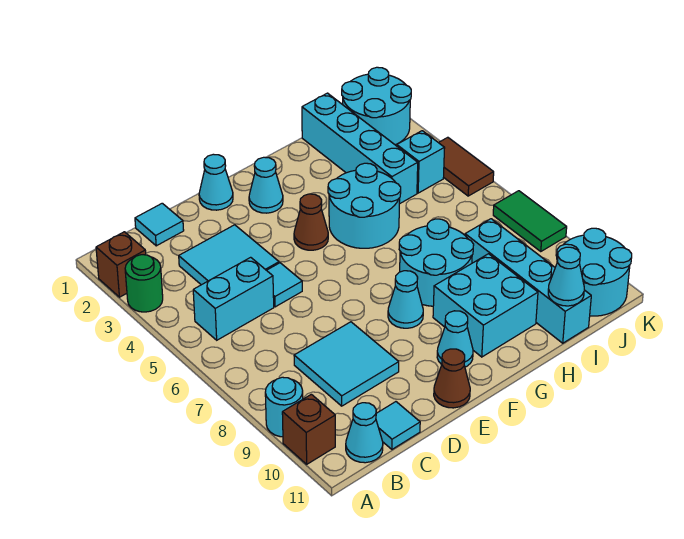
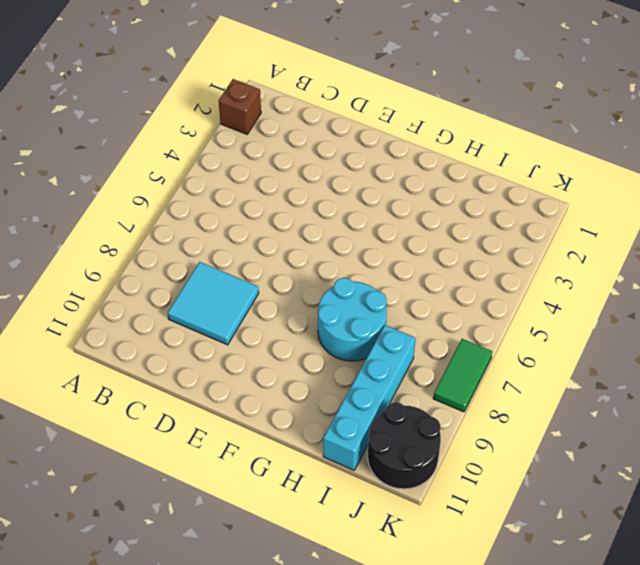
black 2x2 round brick [368,402,441,489] -> cyan 2x2 round brick [557,228,632,316]
none -> green 1x1 round brick [125,255,163,312]
none -> cyan 1x1 round brick [265,377,303,437]
none -> brown 1x1 brick [282,394,335,464]

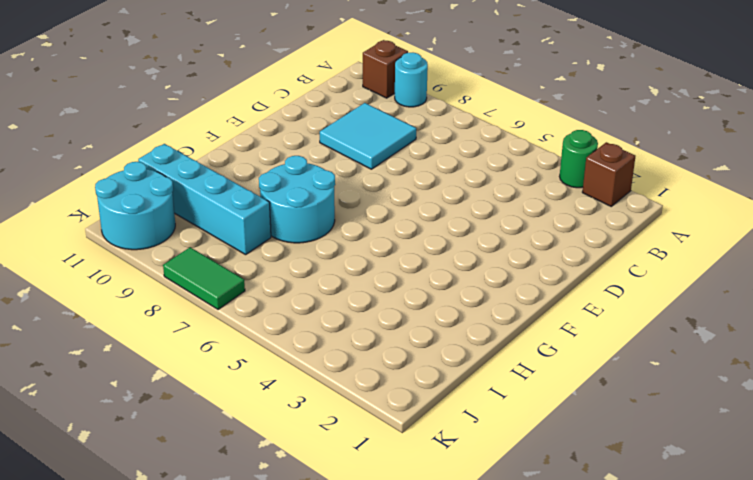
none -> cyan 1x2 brick [193,257,274,340]
none -> cyan 1x1 cone [346,403,383,463]
none -> cyan 1x1 tile [135,203,184,246]

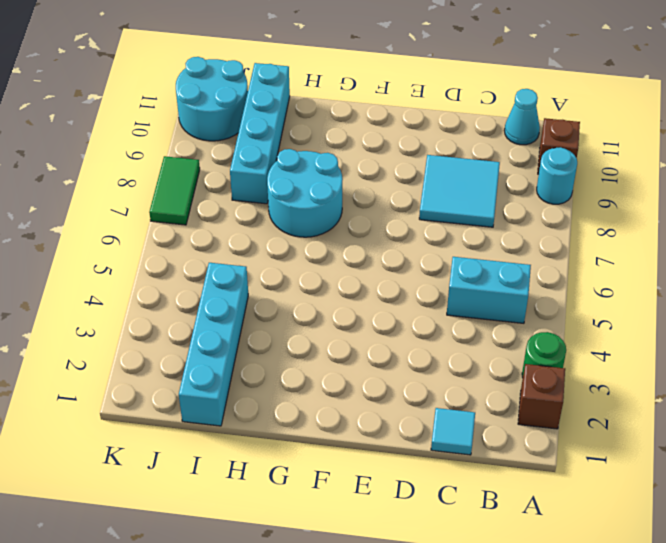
none -> cyan 2x2 tile [179,225,279,285]
none -> cyan 1x1 tile [376,402,420,449]
none -> cyan 1x1 tile [267,263,302,307]

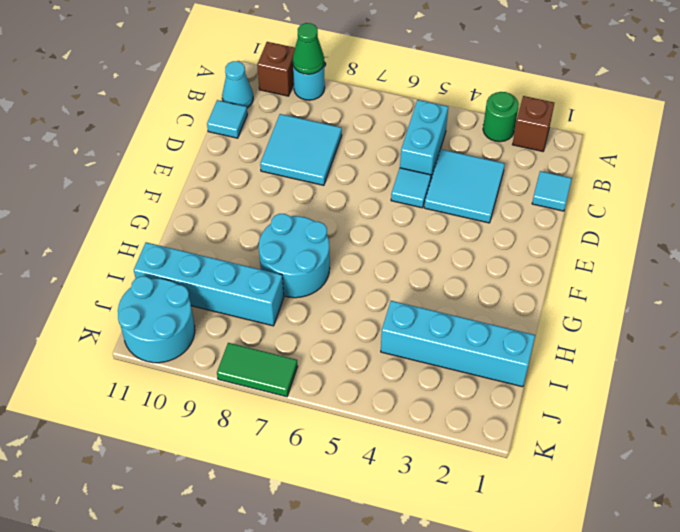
green 1x1 cone [293,23,324,74] -> none
none -> cyan 1x1 cone [199,154,233,210]
none -> brown 1x1 cone [434,349,470,408]
none -> cyan 1x1 cone [249,157,283,213]

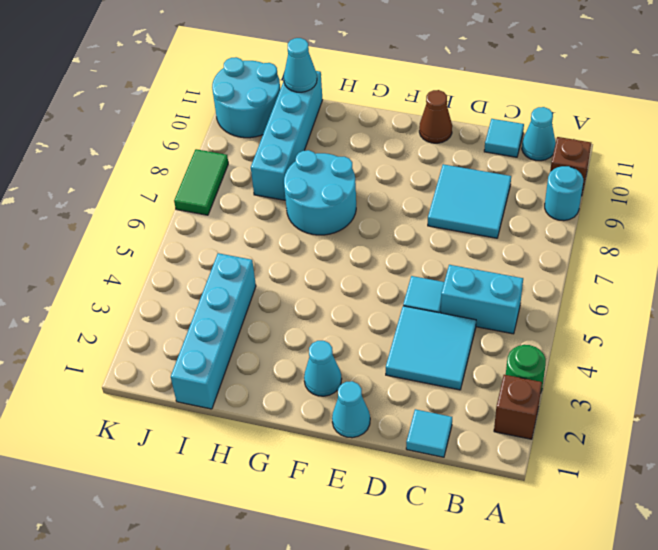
none -> brown 1x1 cone [294,194,328,250]
none -> cyan 1x1 cone [388,271,423,328]
none -> cyan 1x1 cone [437,311,473,367]

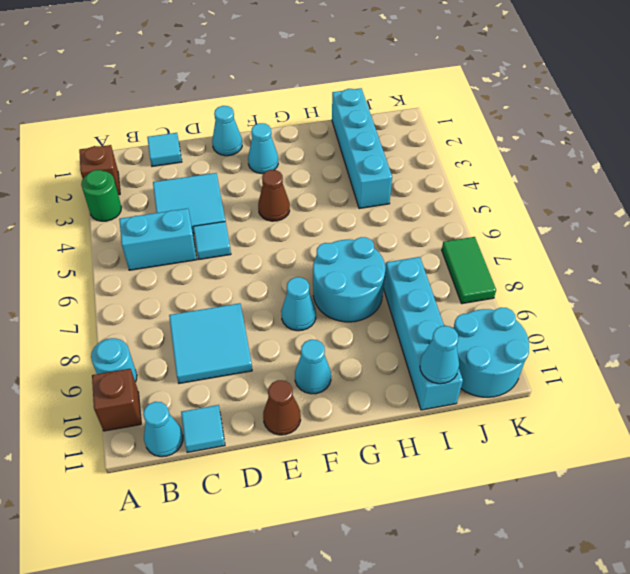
none -> cyan 2x2 round brick [328,163,401,248]
none -> cyan 2x2 brick [433,254,538,357]
none -> cyan 2x2 round brick [342,67,411,145]

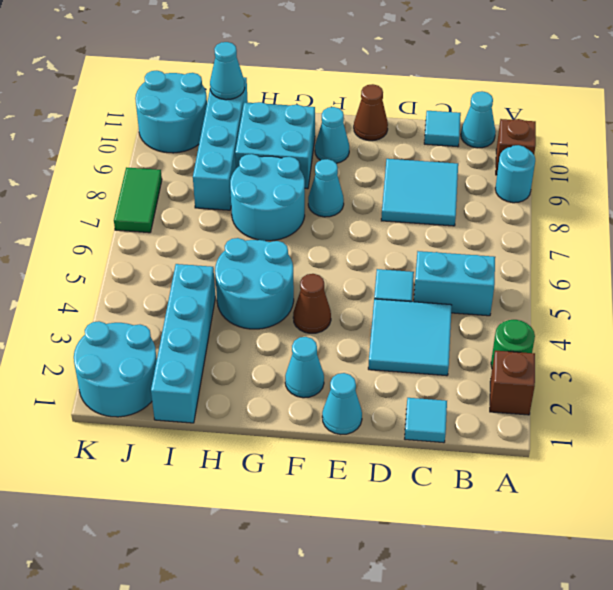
none -> cyan 1x1 brick [397,131,445,193]
none -> brown 1x2 tile [439,137,494,196]

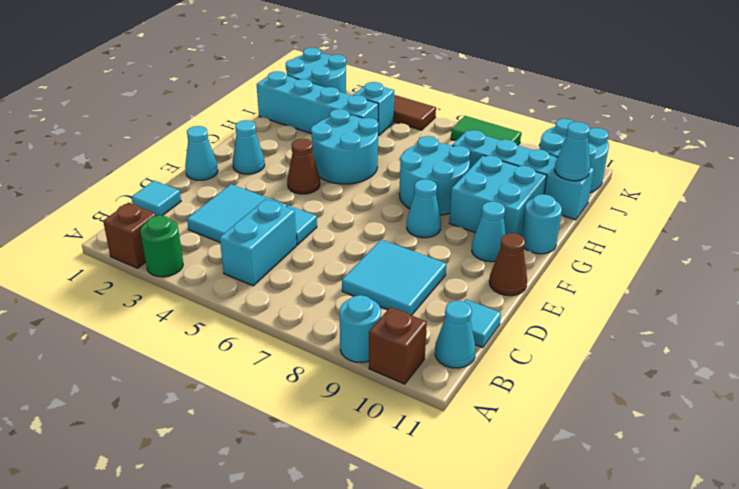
cyan 1x1 round brick [522,194,562,254] -> none

